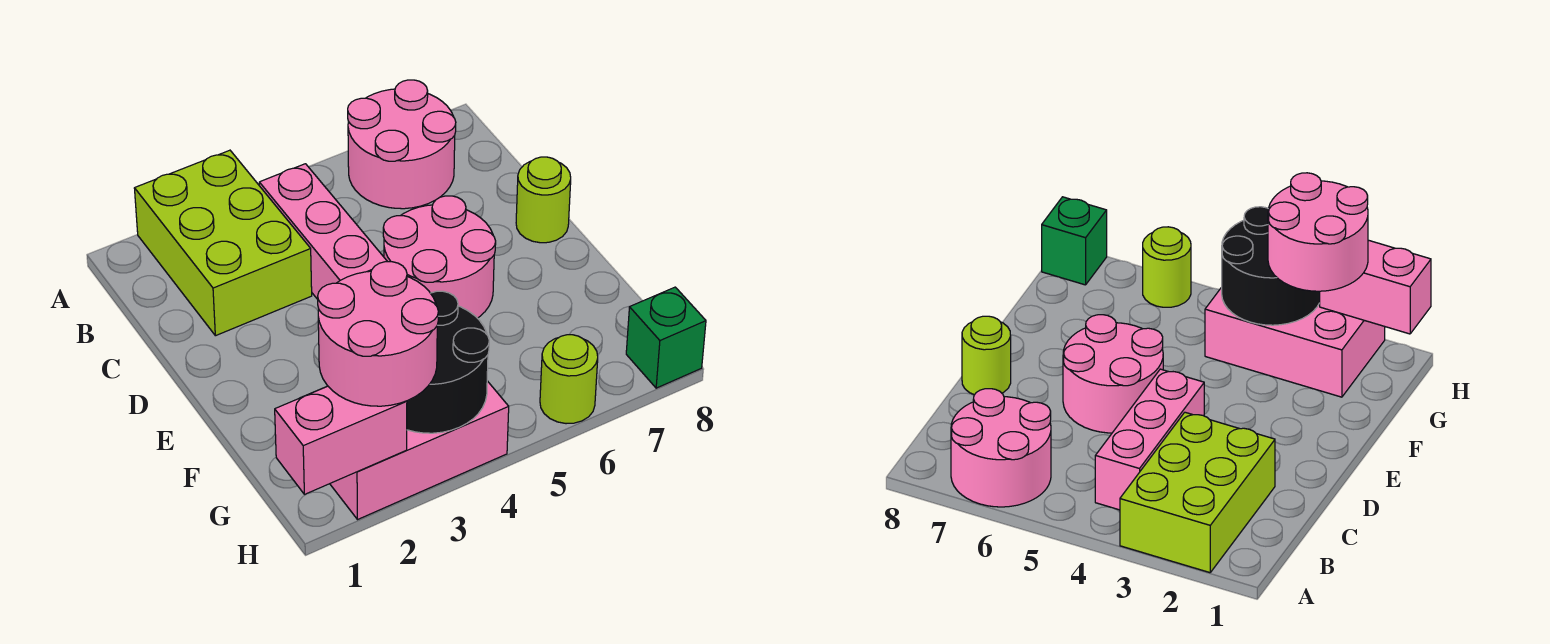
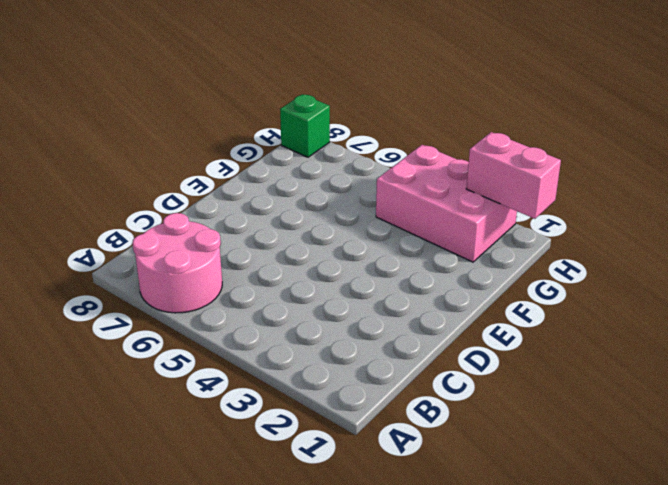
none -> lime 2x3 brick [134,150,312,336]
none -> pink 1x3 brick [259,164,387,299]

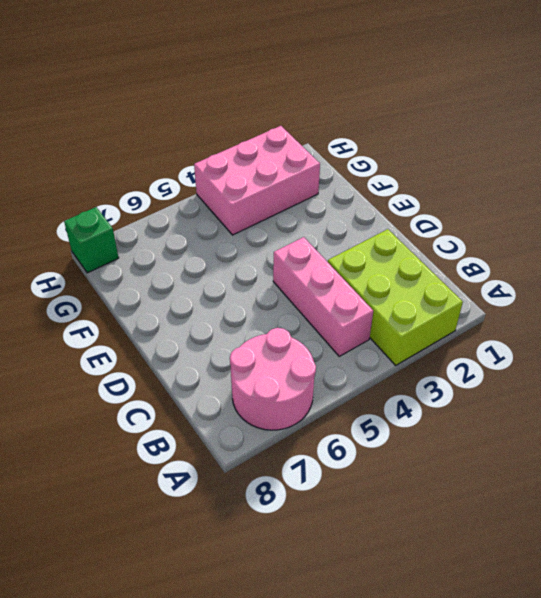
none -> pink 2x2 round brick [383,196,496,318]
none -> lime 1x1 round brick [516,157,571,243]

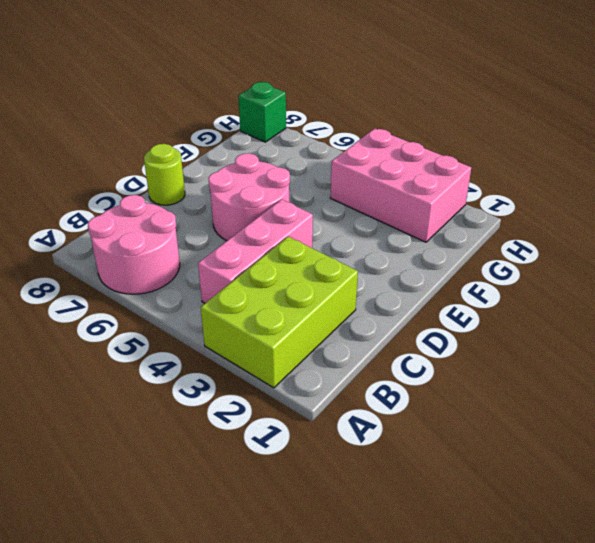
none -> lime 1x1 round brick [540,335,598,424]
none -> black 2x2 round brick [407,291,489,433]

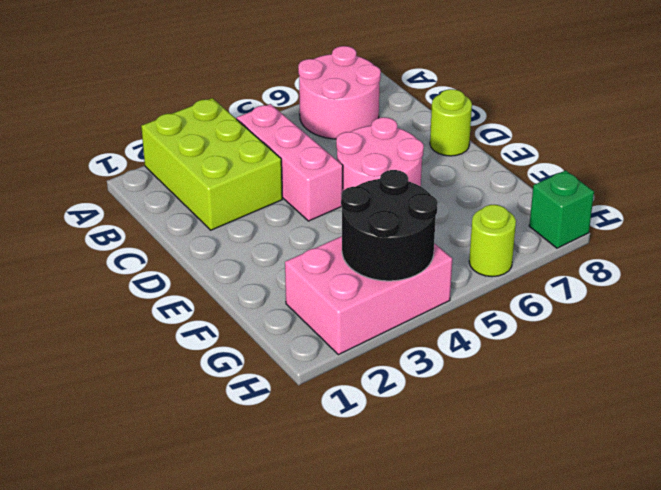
none -> pink 1x2 brick [275,386,407,494]
none -> pink 2x2 round brick [318,262,438,406]

